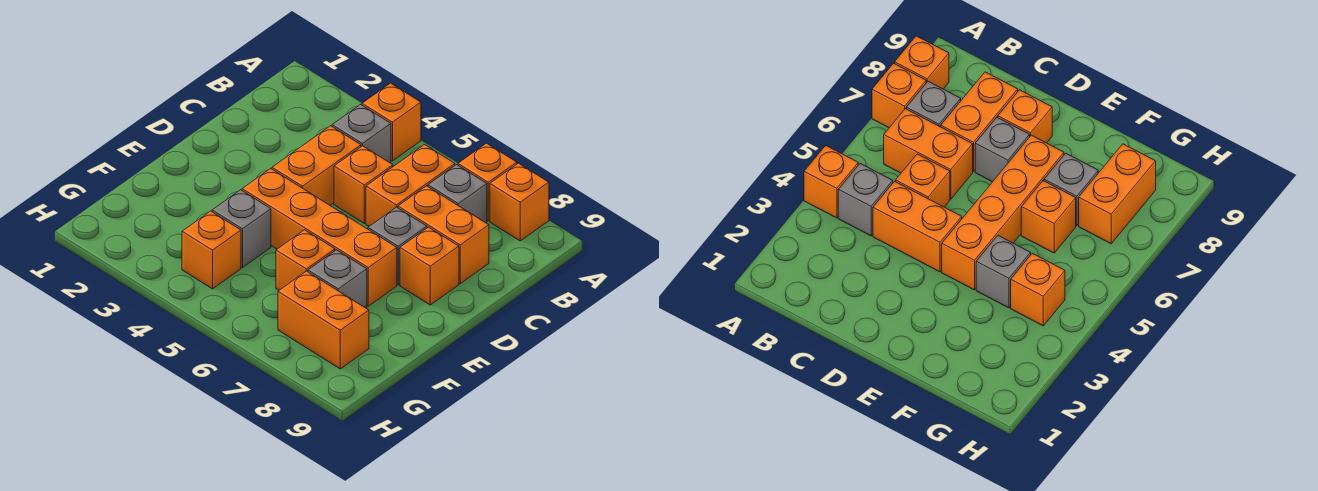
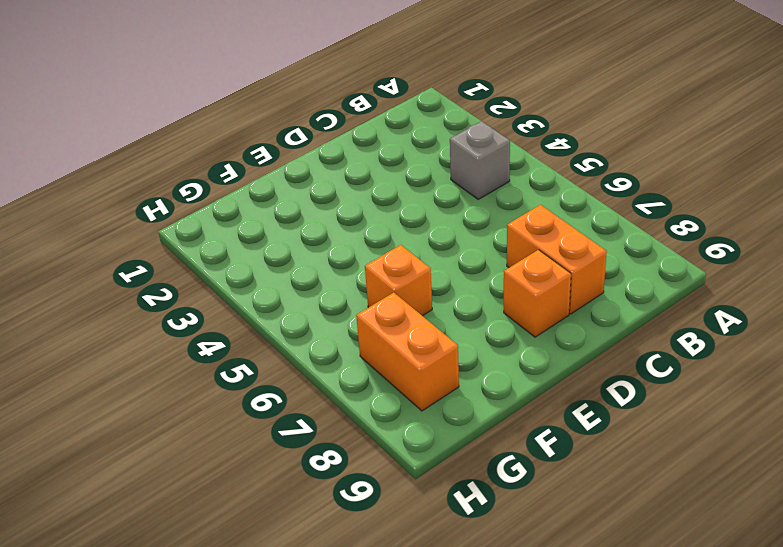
none -> orange 1x1 brick [362,83,421,161]
none -> orange 1x1 brick [458,143,517,221]
none -> orange 1x1 brick [490,163,549,241]

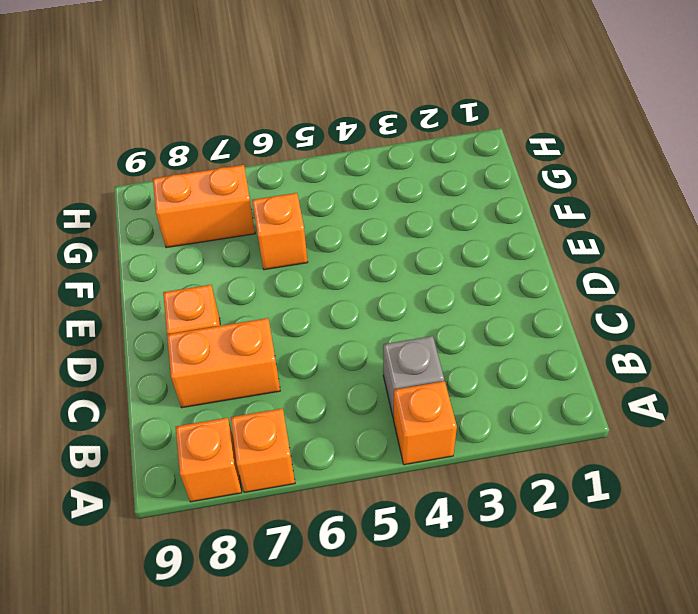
none -> orange 1x2 brick [366,145,455,226]
none -> grey 1x1 brick [428,165,487,223]
none -> orange 1x2 brick [272,126,361,205]

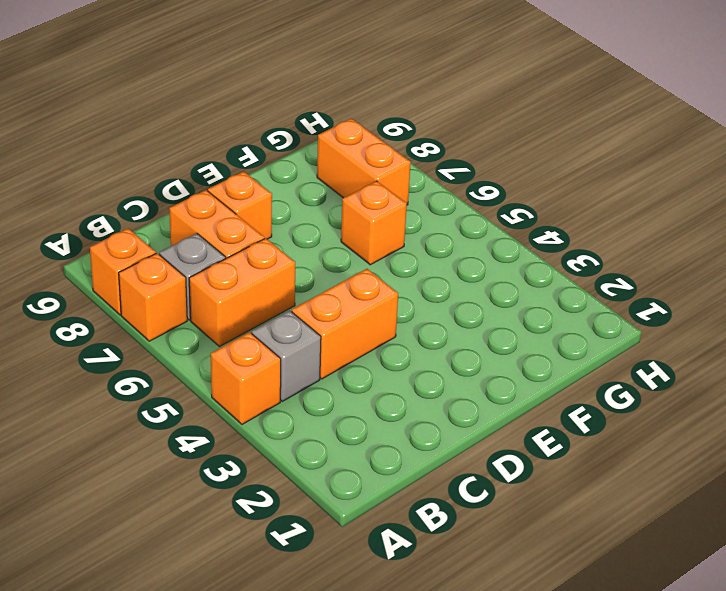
none -> orange 1x1 brick [334,146,393,224]
none -> grey 1x1 brick [368,207,427,285]
none -> orange 1x4 brick [242,168,397,306]

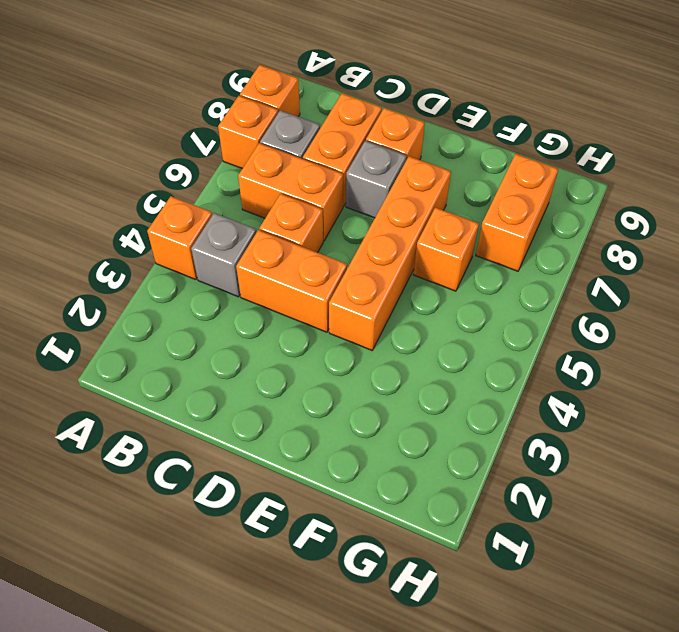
none -> grey 1x1 brick [212,190,271,268]
none -> grey 1x1 brick [308,250,367,308]
none -> orange 1x1 brick [182,211,241,289]

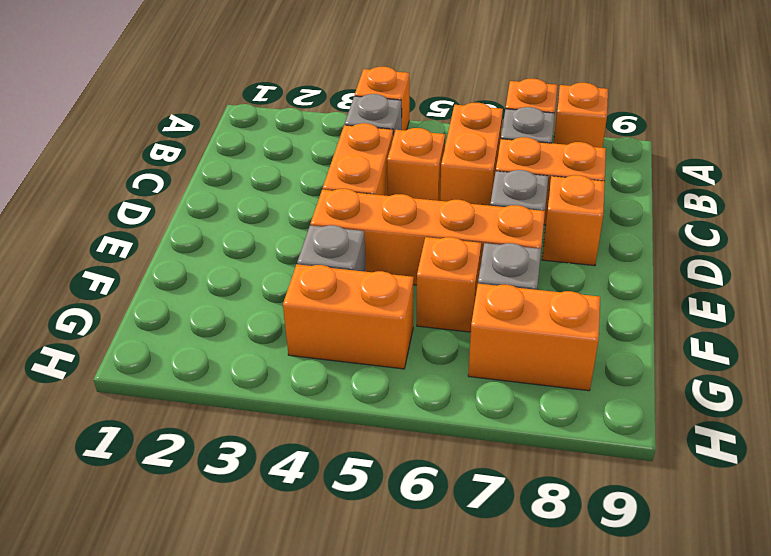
orange 1x2 brick [283,264,414,369] -> orange 1x1 brick [182,211,241,289]

